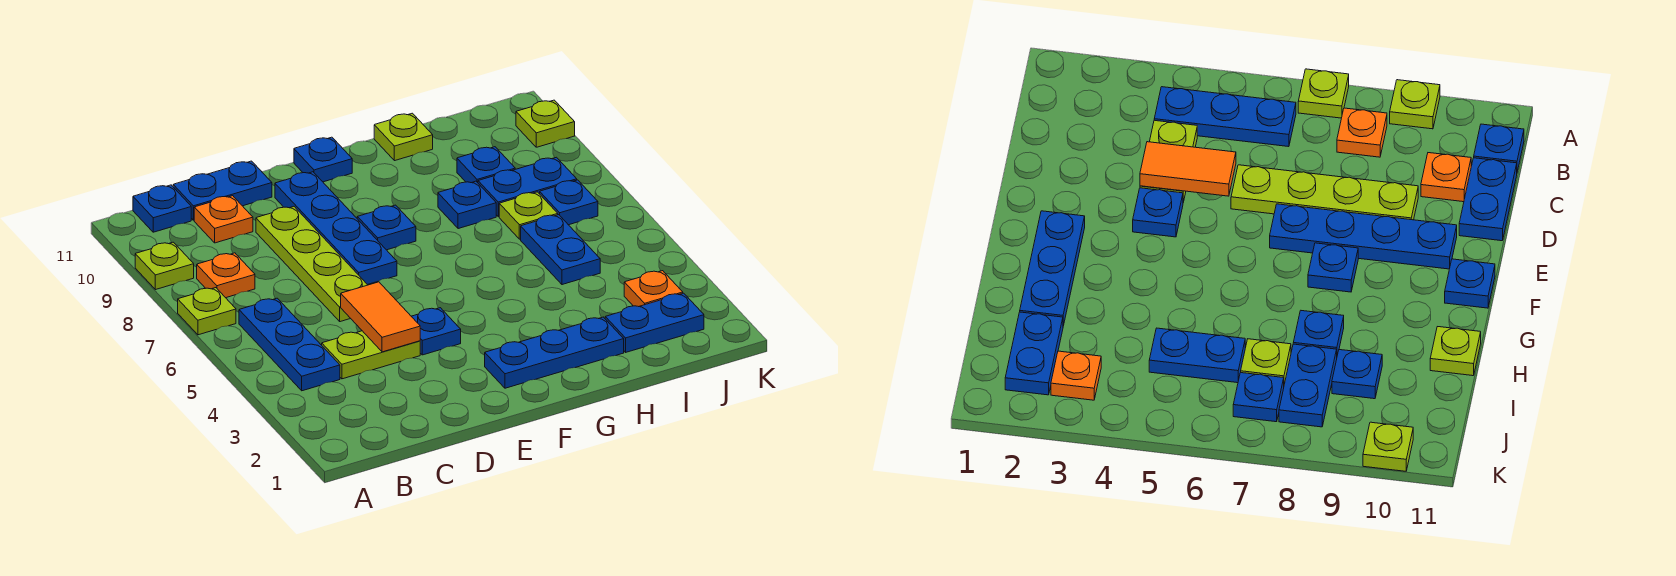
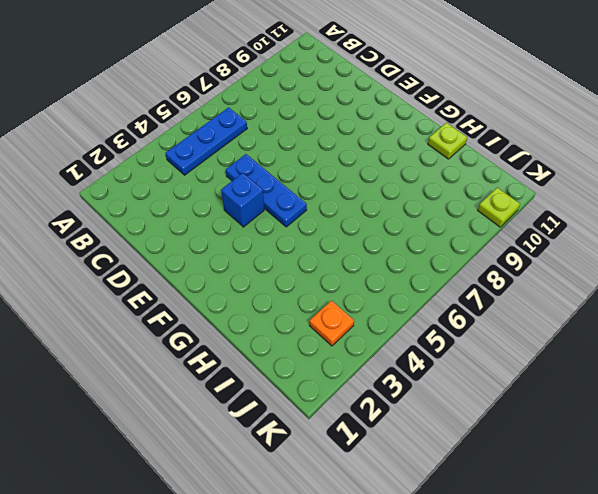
blue 1x3 plate [226,154,307,227] -> blue 1x3 plate moved to [485,317,624,388]
blue 1x1 brick [221,173,264,227] -> blue 1x1 plate [411,308,461,355]
none -> lime 1x1 plate [178,288,236,335]
none -> lime 1x1 plate [135,242,194,290]
none -> orange 1x1 plate [197,253,255,298]

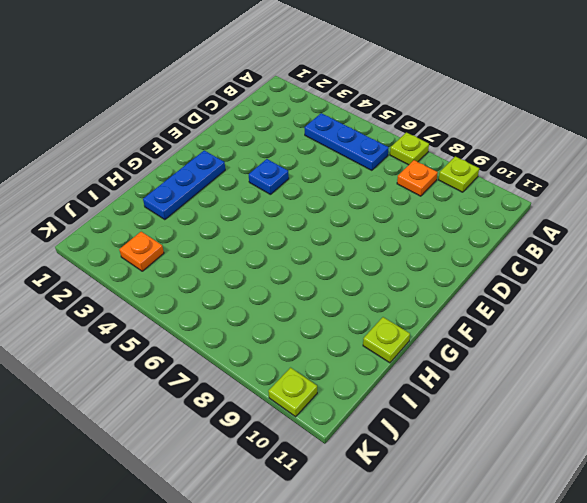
none -> blue 1x1 plate [133,185,191,232]
none -> lime 1x2 plate [322,331,420,379]
none -> orange 1x1 plate [194,196,253,243]

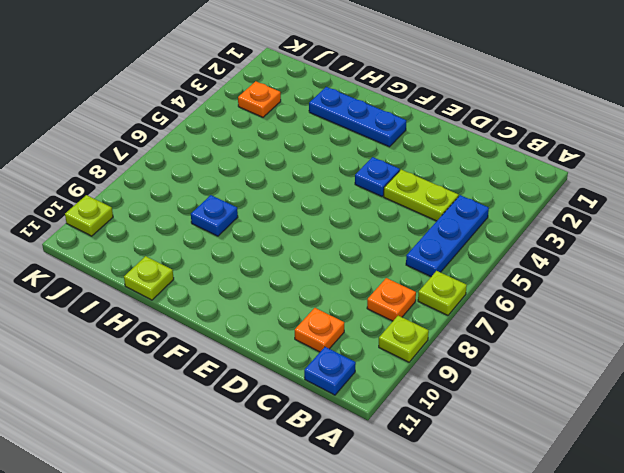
none -> blue 1x2 plate [173,161,272,220]
none -> lime 1x4 plate [256,207,367,322]
none -> blue 1x4 plate [275,172,397,285]

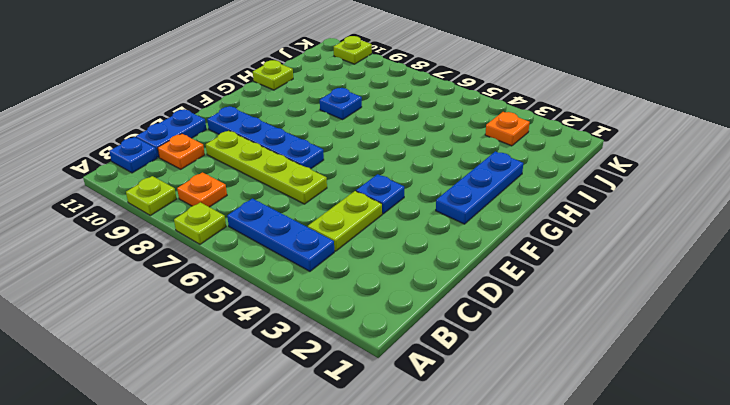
none -> blue 1x1 plate [357,205,416,250]
none -> blue 1x1 plate [294,137,352,182]
none -> blue 1x2 plate [605,293,704,352]

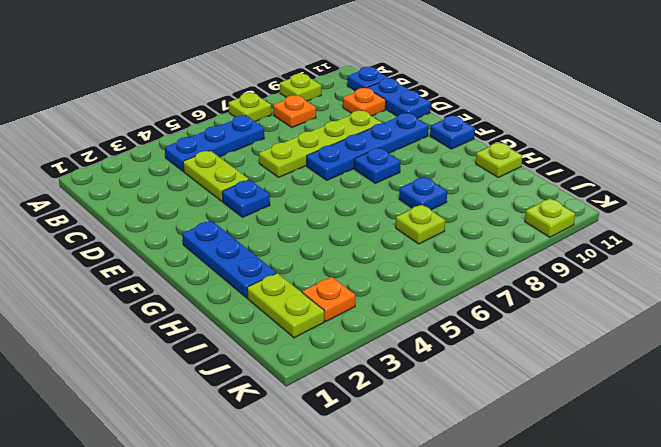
lime 1x2 plate [247,273,324,338] -> blue 1x2 plate [605,293,704,352]
none -> blue 1x2 plate [521,215,600,285]
none -> blue 1x2 plate [478,157,577,217]
none -> blue 1x1 plate [457,147,515,183]

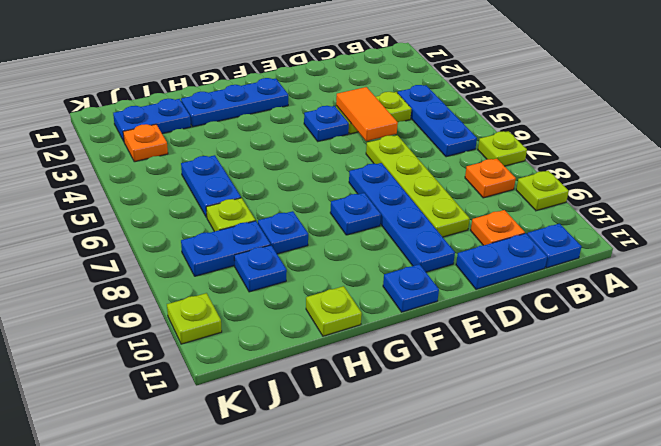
none -> blue 1x1 plate [540,180,598,225]

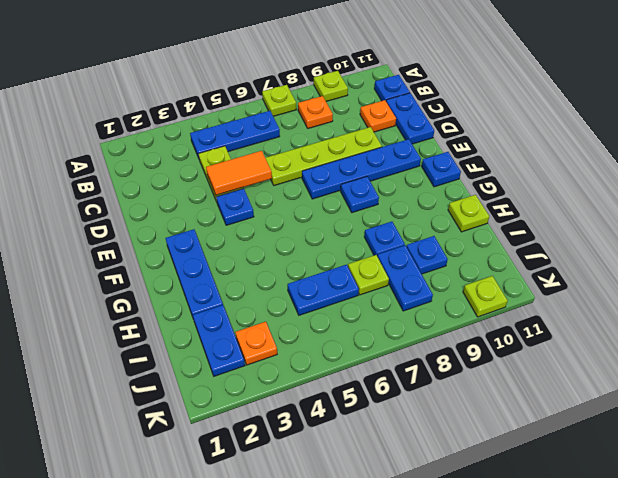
none -> blue 1x1 plate [540,180,598,225]

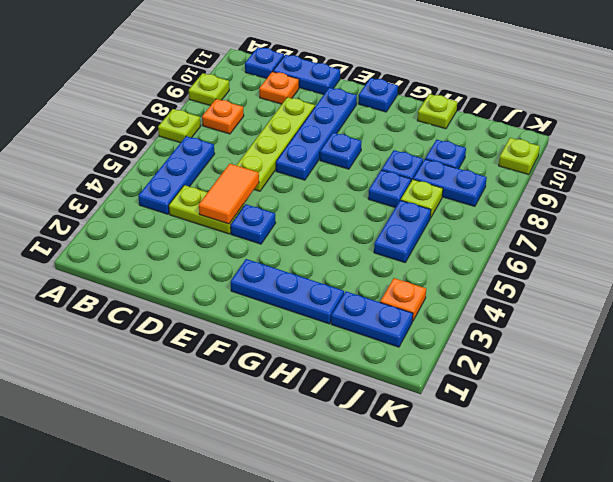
blue 1x1 plate [368,170,411,208] -> blue 1x1 plate moved to [540,180,598,225]

